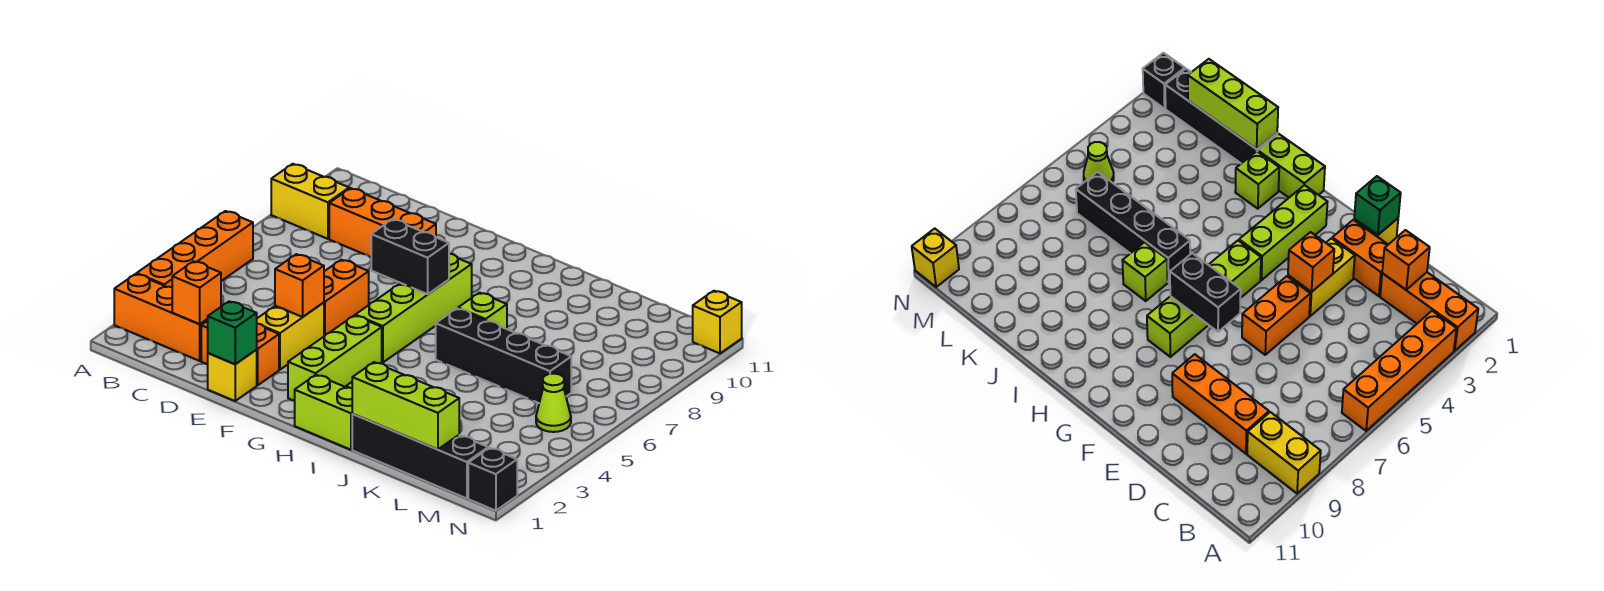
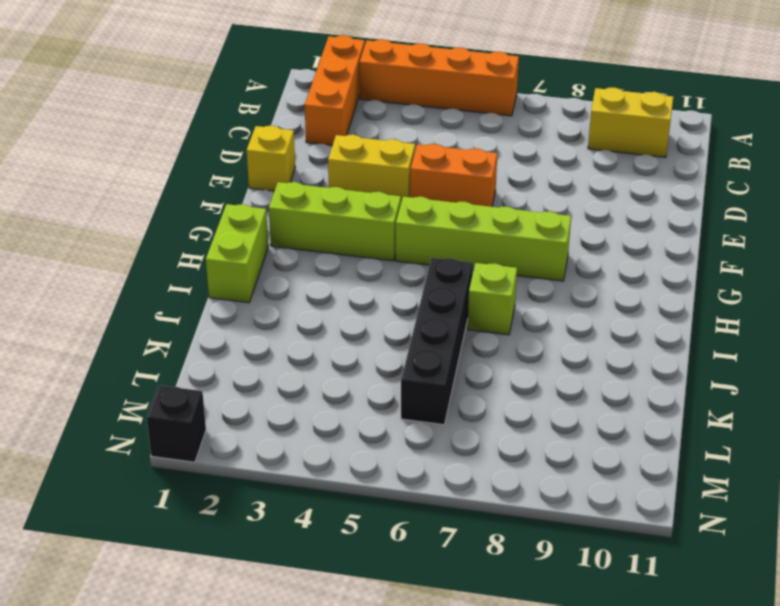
yellow 1x2 brick [588,87,673,157] -> yellow 1x2 brick turned to [271,164,349,239]
none -> orange 1x3 brick [329,188,436,257]
none -> orange 1x2 brick [201,321,279,385]
none -> lime 1x1 brick [1235,151,1279,209]

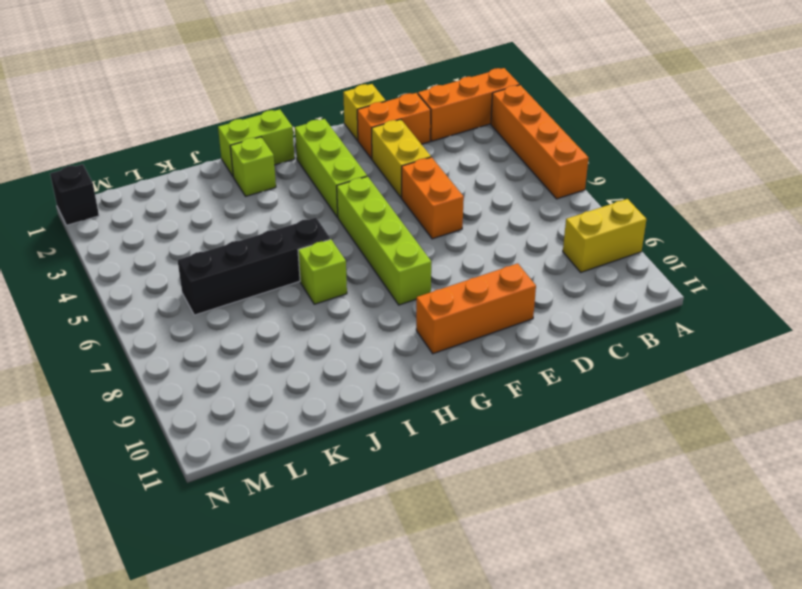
orange 1x3 brick [416,263,536,354] -> orange 1x3 brick moved to [329,188,436,257]
none -> black 1x4 brick [352,414,488,498]
none -> lime 1x1 cone [536,374,571,432]
none -> yellow 1x1 brick [693,291,742,353]

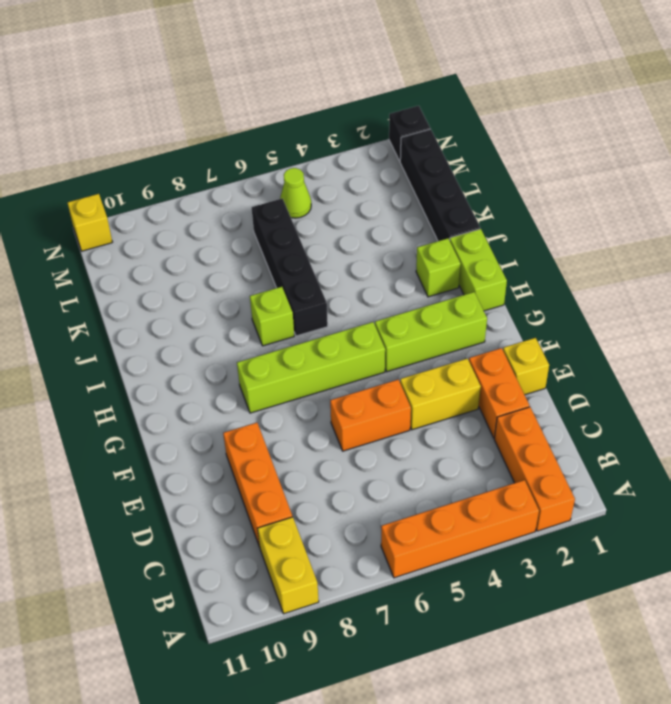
none -> orange 1x1 brick [172,261,221,324]
none -> green 1x1 brick [208,301,257,364]
none -> orange 1x1 brick [275,254,324,317]

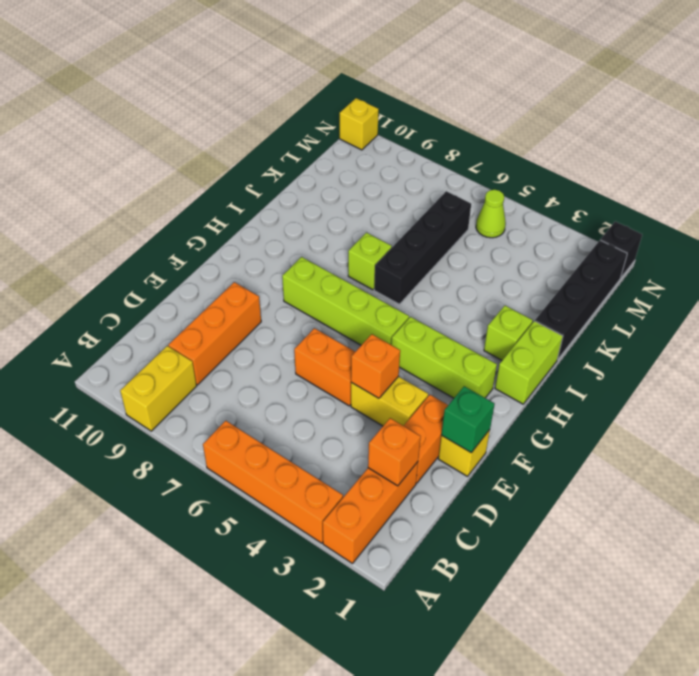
none -> black 1x2 brick [371,219,449,294]
none -> lime 1x3 brick [352,362,459,449]

